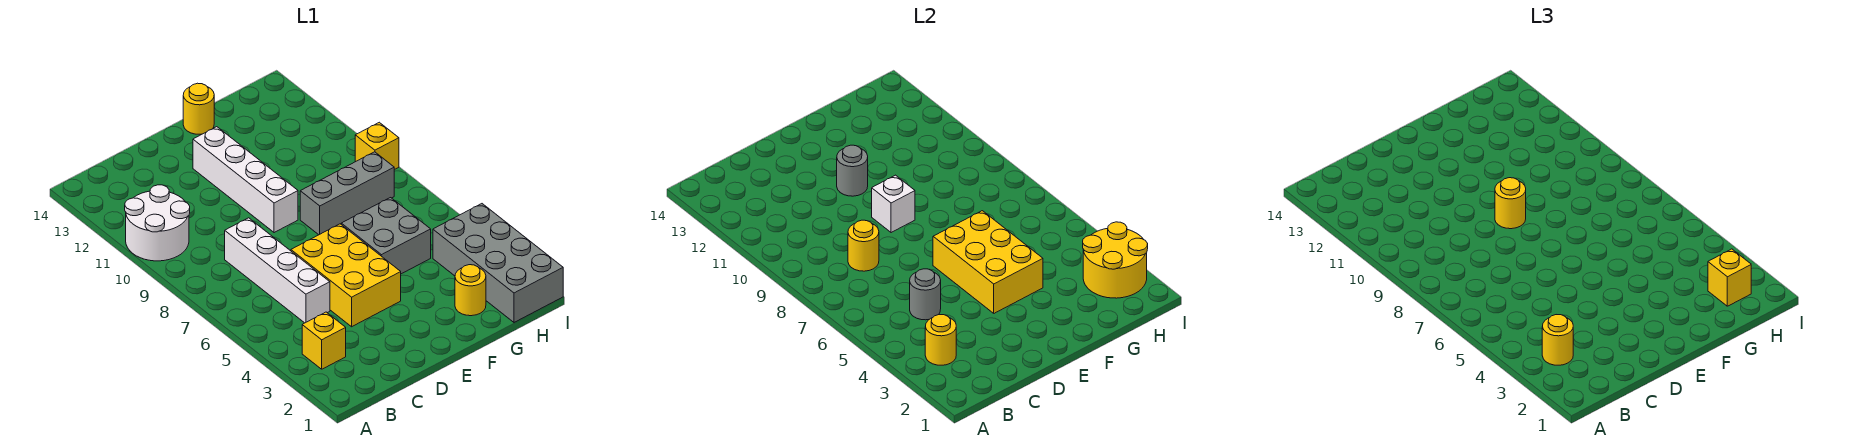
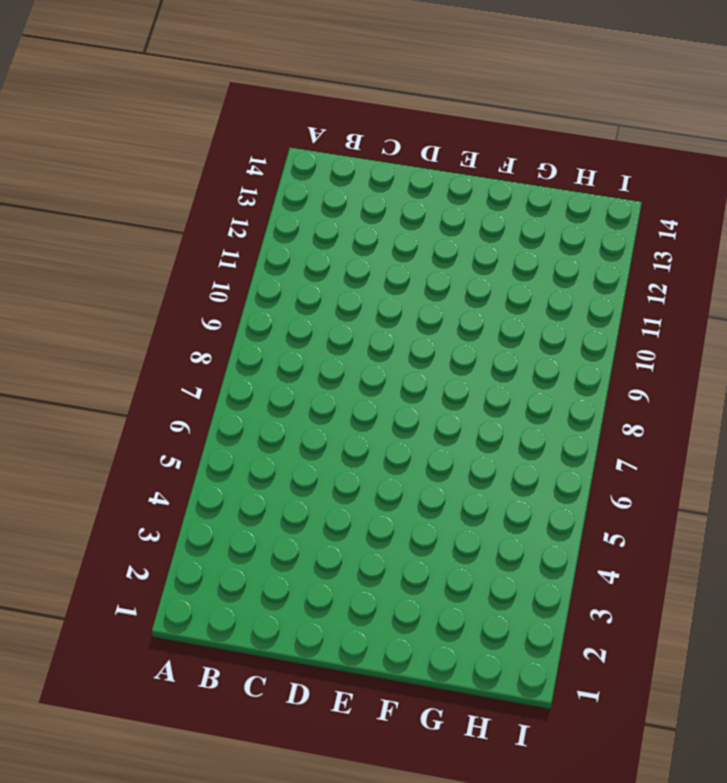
none -> white 2x2 round brick [125,185,190,261]
none -> yellow 1x1 brick [302,312,346,369]
none -> white 1x4 brick [225,218,330,323]

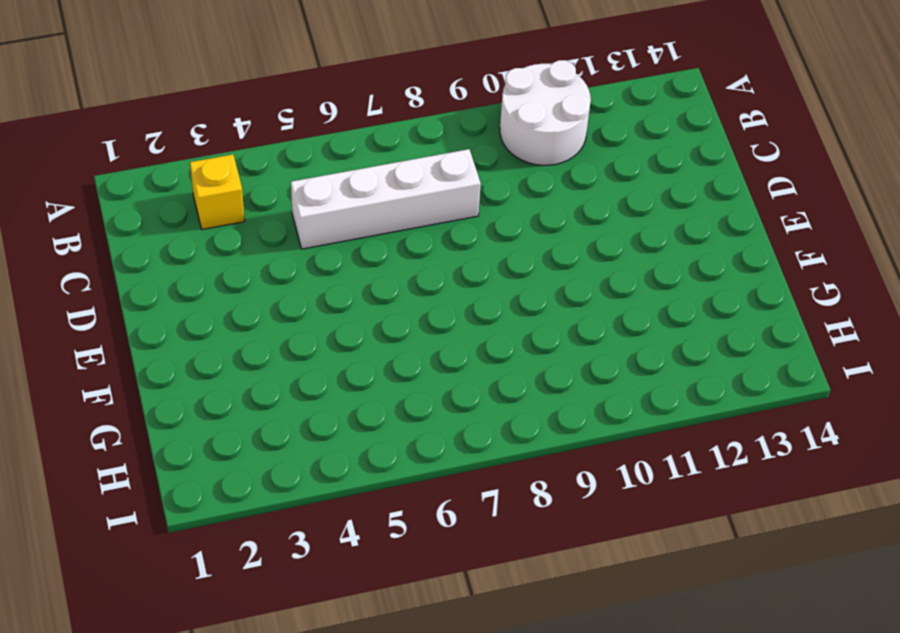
none -> yellow 2x3 brick [291,224,401,327]
none -> white 1x4 brick [193,127,298,233]
none -> grey 2x2 brick [341,198,431,274]

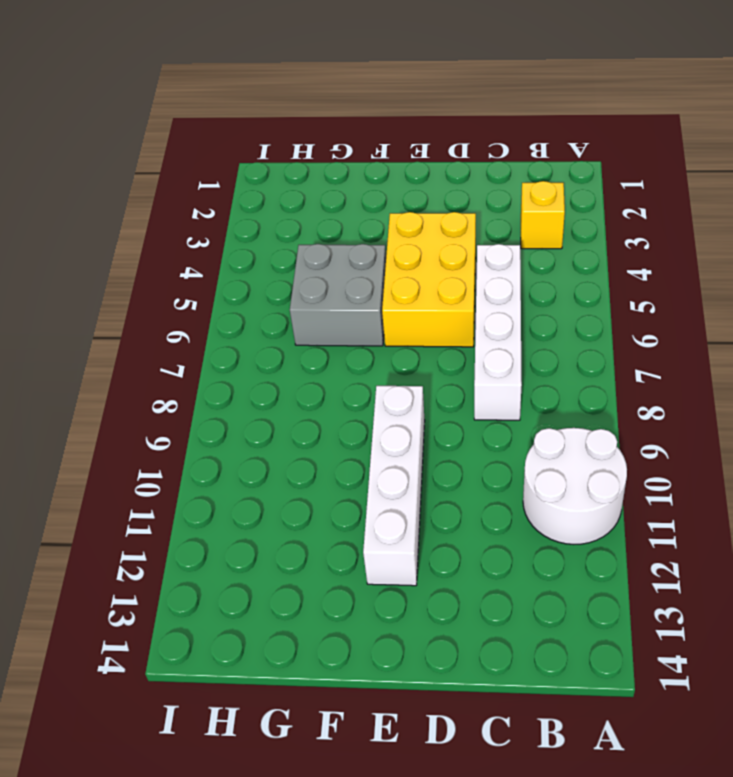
none -> grey 1x3 brick [300,152,394,235]
none -> yellow 1x1 round brick [183,83,214,134]
none -> yellow 1x1 round brick [455,265,486,316]

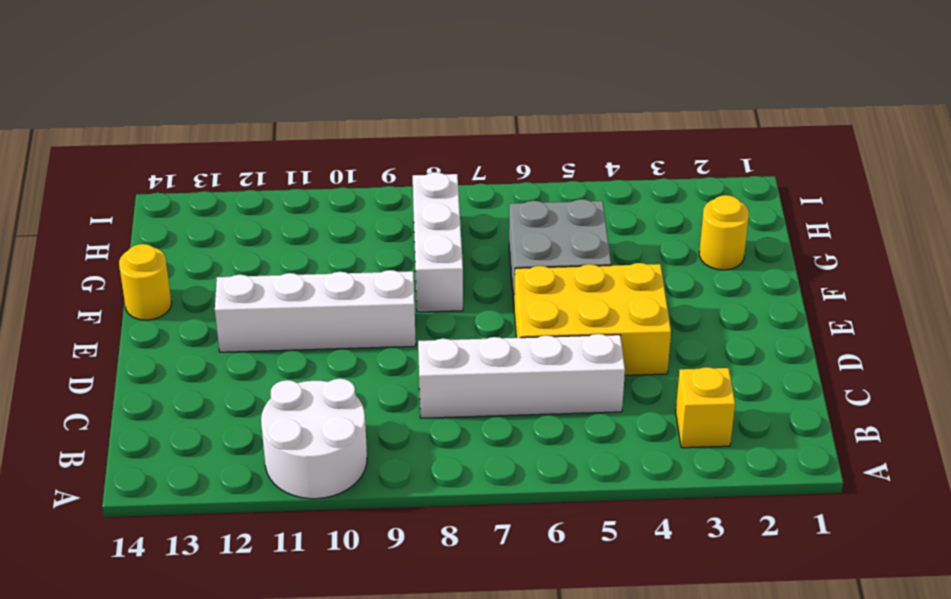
white 1x3 brick [413,172,463,312] -> grey 1x3 brick [300,152,394,235]
none -> grey 2x4 brick [433,204,563,322]
none -> yellow 1x1 brick [355,122,399,170]
none -> yellow 1x1 round brick [925,315,956,365]

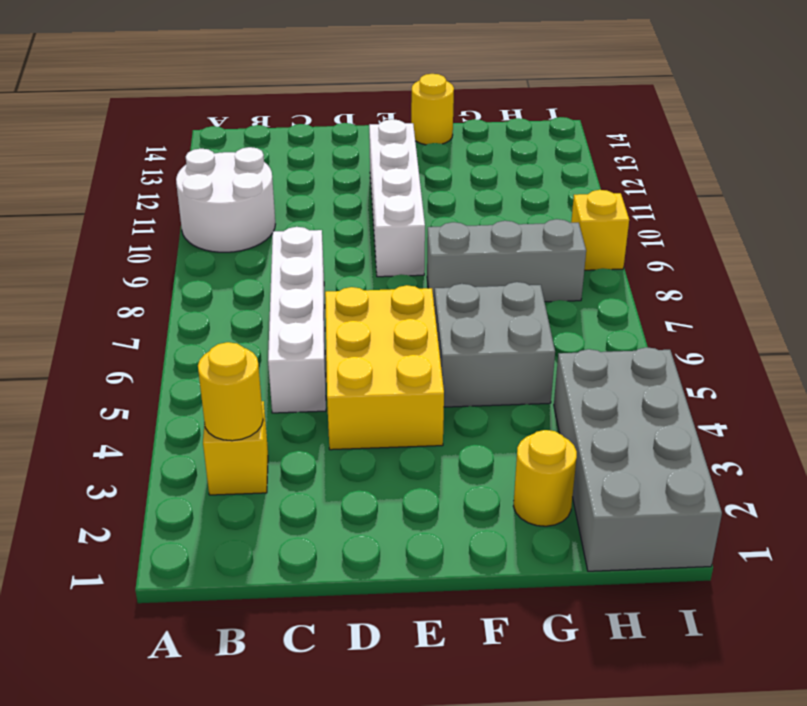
none -> grey 1x1 round brick [910,269,941,320]
none -> yellow 1x1 round brick [848,220,879,271]
none -> yellow 2x3 brick [933,211,1043,313]

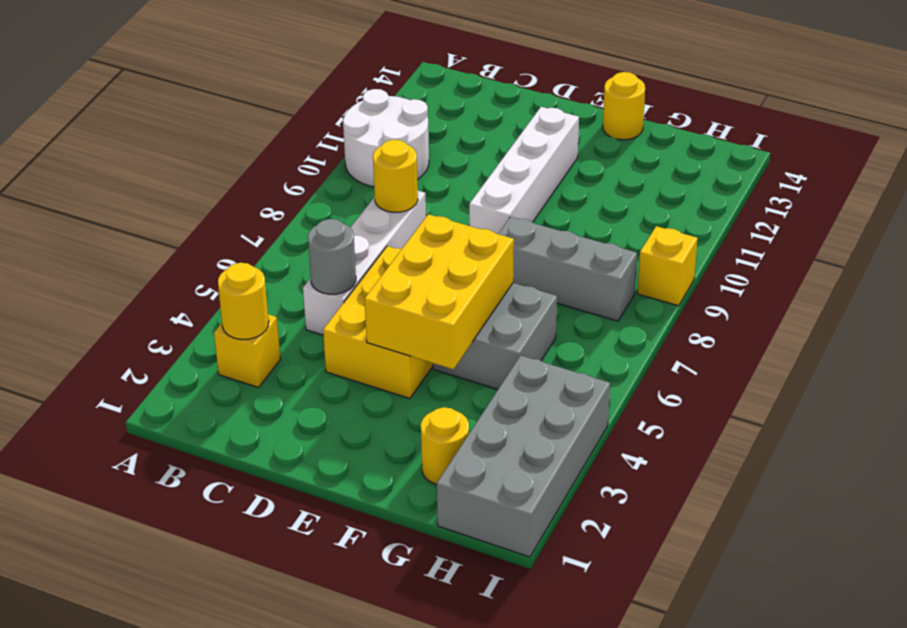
none -> white 1x1 brick [872,175,915,233]
none -> grey 1x1 round brick [837,145,868,196]
none -> yellow 2x2 round brick [1083,222,1148,298]

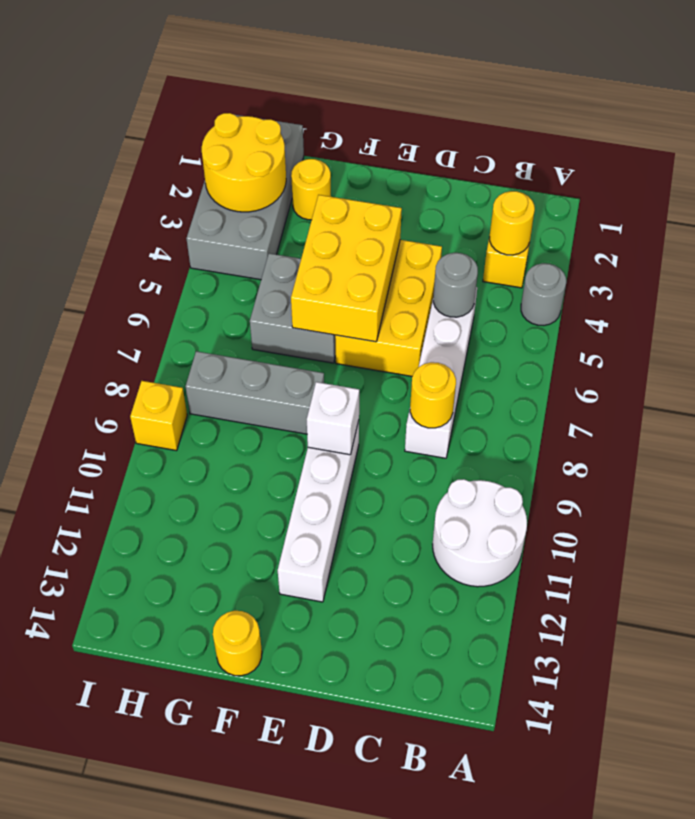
grey 1x1 round brick [521,263,566,325] -> grey 1x1 round brick moved to [837,145,868,196]
none -> yellow 1x1 round brick [1542,315,1573,365]
none -> yellow 1x1 round brick [1495,178,1526,229]
none -> yellow 1x1 brick [1708,249,1751,306]

